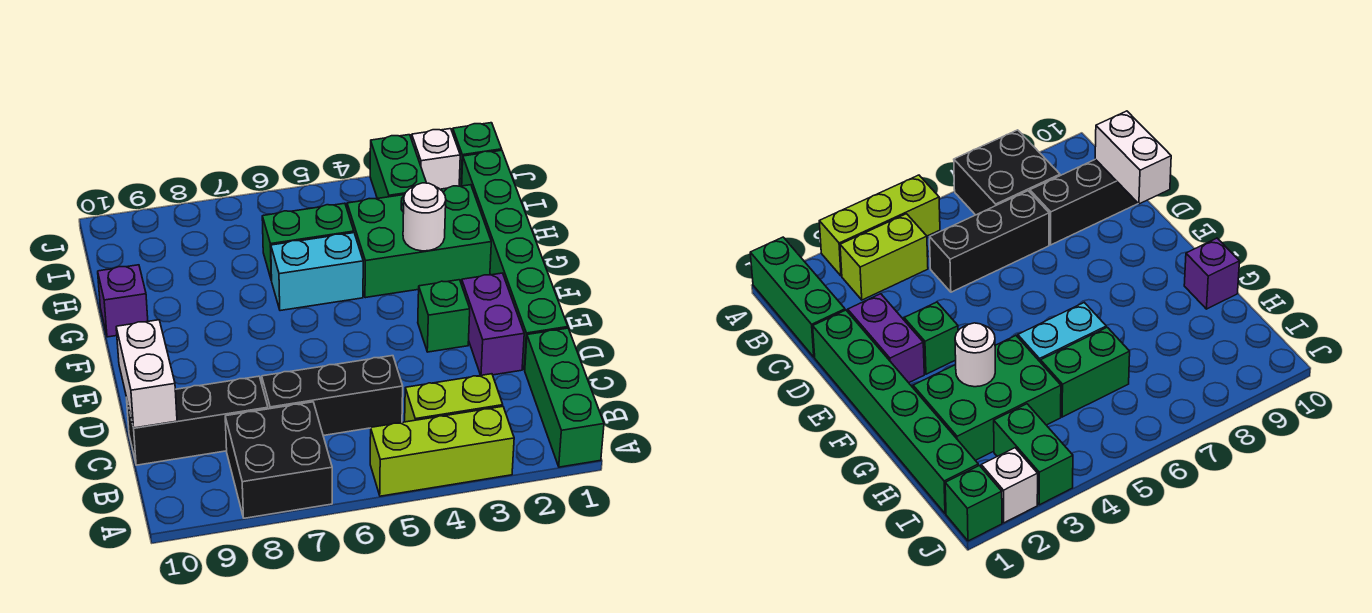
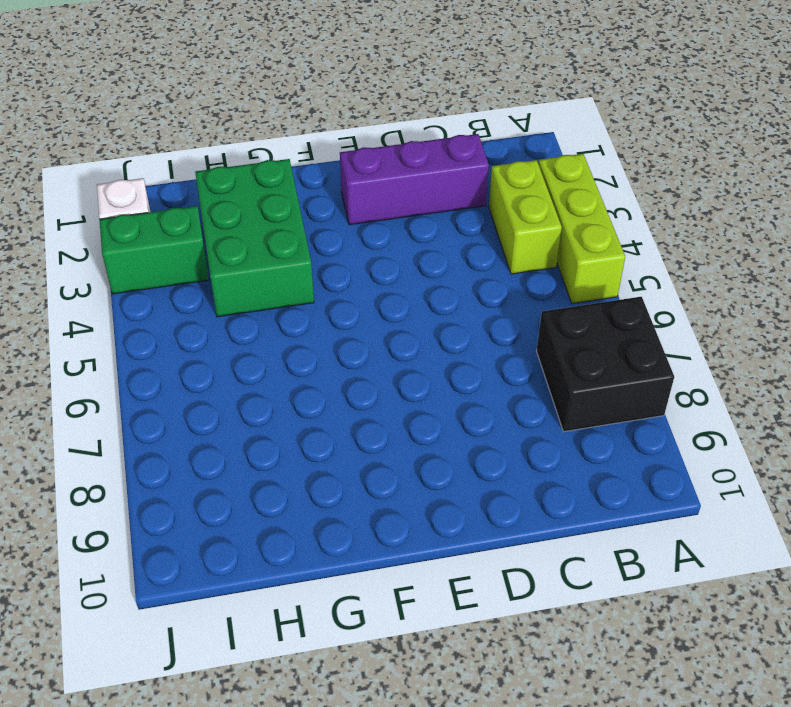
purple 1x3 brick [340,134,489,225] -> purple 1x2 brick [462,273,524,375]
none -> green 1x3 brick [525,328,604,467]
none -> black 1x3 brick [262,356,403,436]
none -> black 1x3 brick [127,376,268,465]

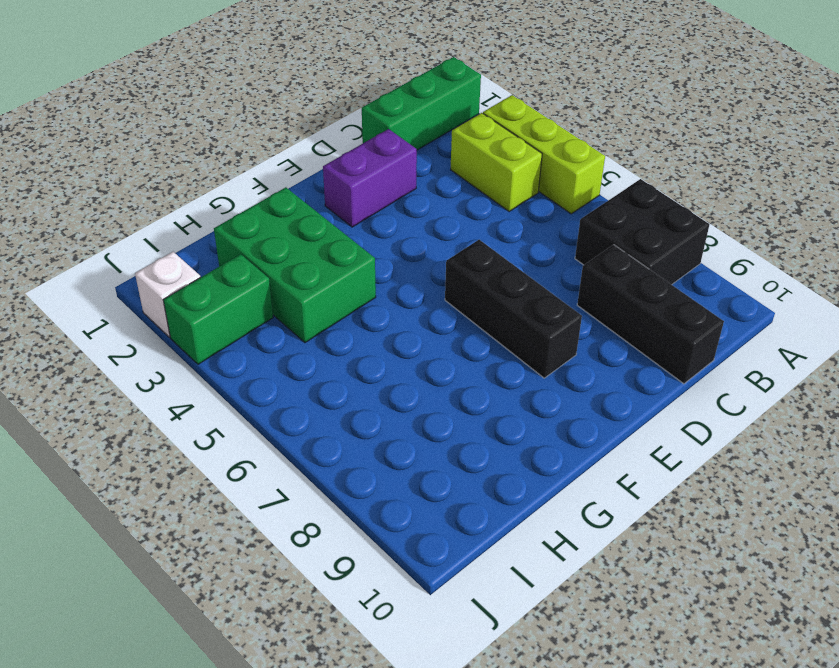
black 1x3 brick [445,240,582,378] -> black 1x3 brick moved to [262,356,403,436]
none -> green 1x6 brick [462,150,568,370]
none -> green 1x1 brick [418,280,470,352]
none -> cyan 1x2 brick [271,233,363,311]

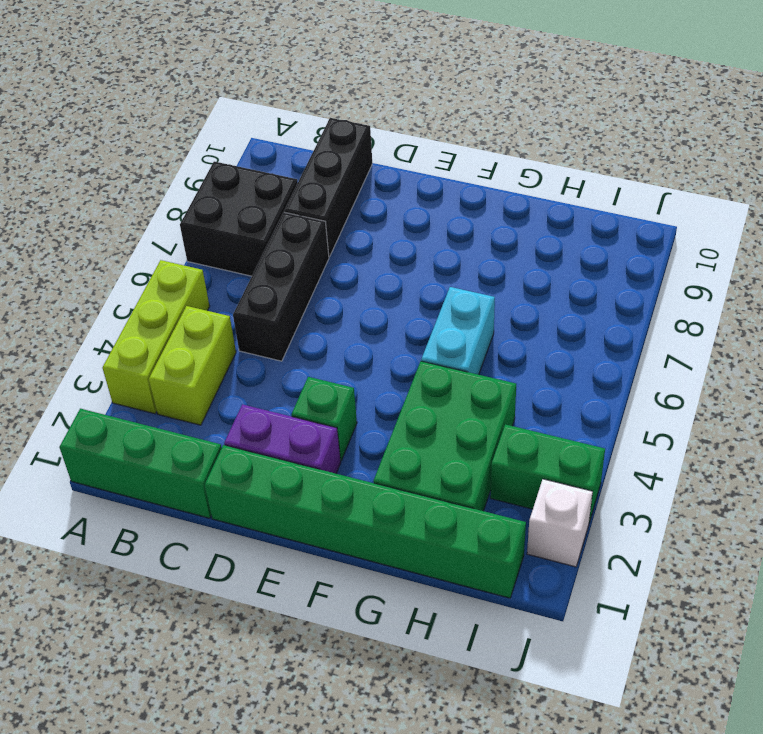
none -> purple 1x1 brick [98,265,148,337]
none -> green 1x2 brick [262,203,354,280]
none -> green 1x1 brick [453,123,502,186]

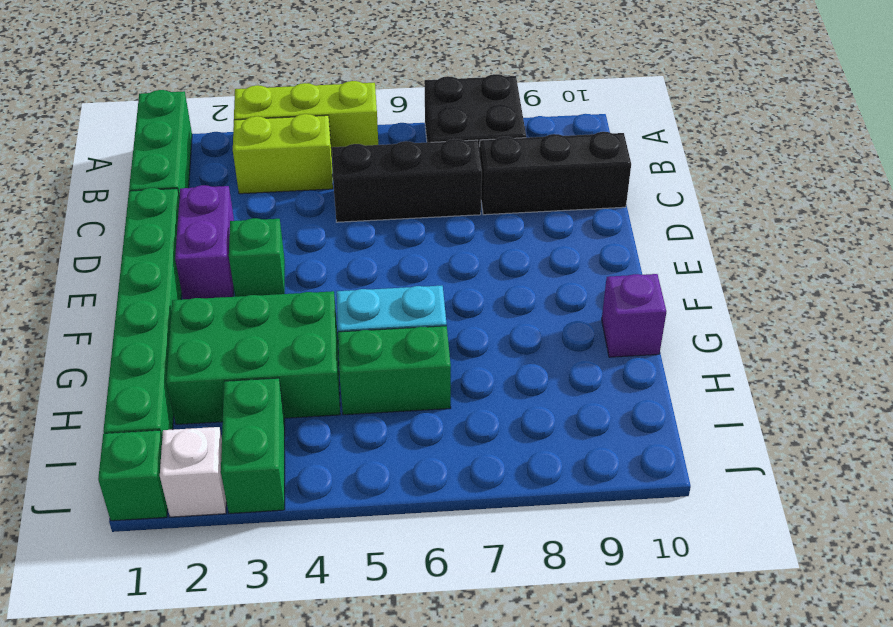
none -> white 1x2 brick [116,320,177,428]
none -> white 1x1 round brick [403,183,446,251]

